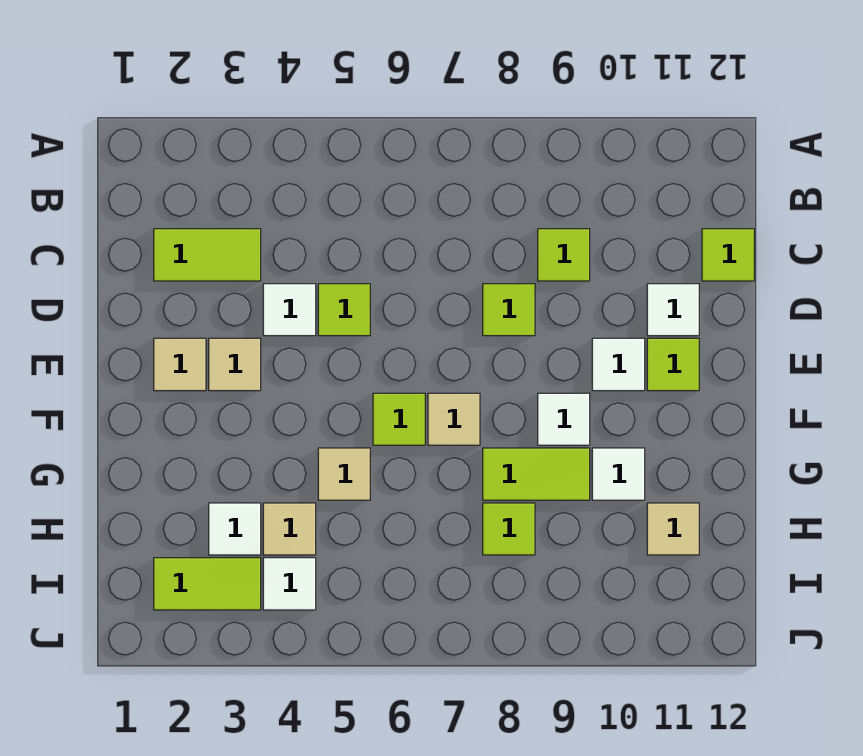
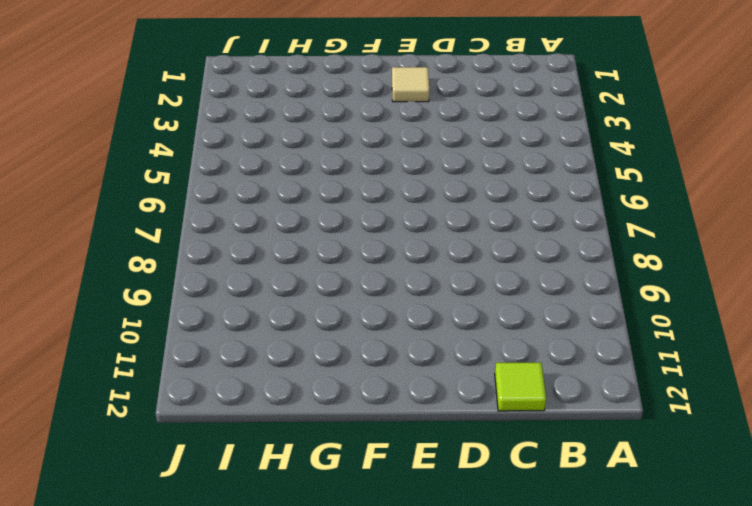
none -> lime 1x2 tile [154,229,261,281]
none -> lime 1x1 tile [538,229,590,281]
none -> white 1x1 tile [263,284,316,336]

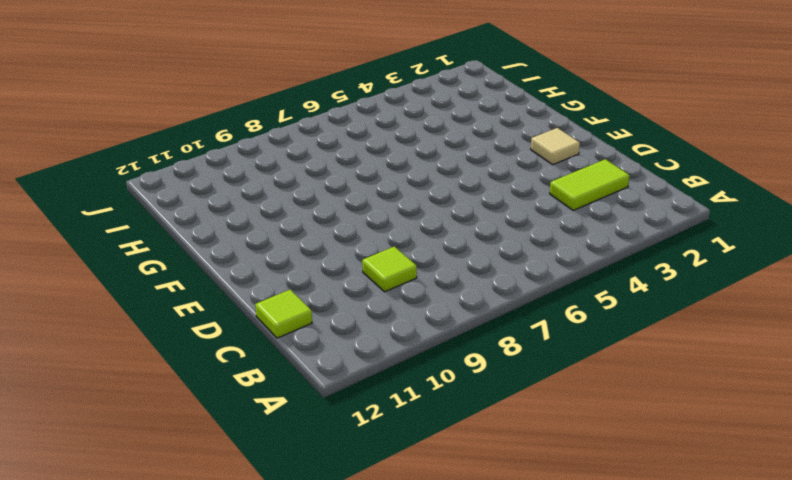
none -> white 1x1 tile [263,284,316,336]
none -> lime 1x1 tile [318,284,370,336]
none -> lime 1x1 tile [483,284,535,336]

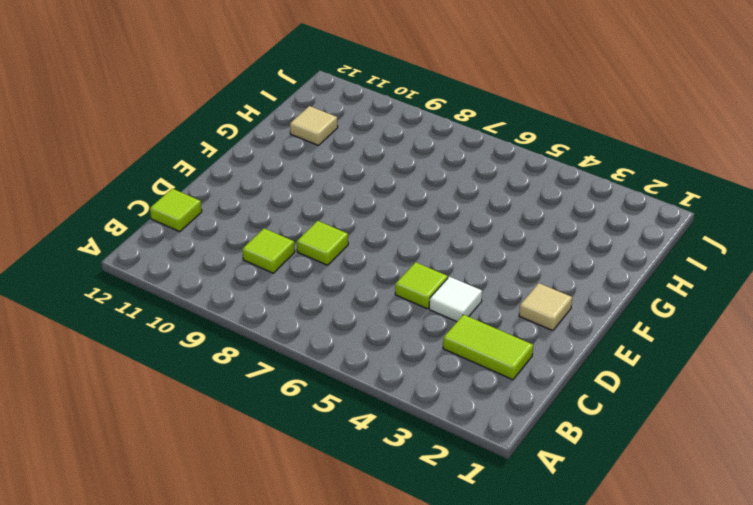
none -> white 1x1 tile [647,284,699,336]
none -> tan 1x1 tile [209,338,261,391]
none -> white 1x1 tile [592,338,645,391]

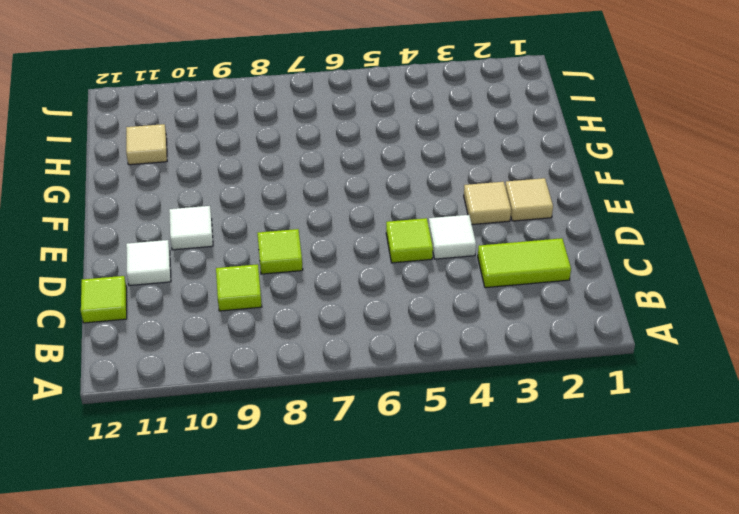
none -> lime 1x1 tile [647,338,699,391]
none -> lime 1x1 tile [373,393,425,445]
none -> tan 1x1 tile [428,393,480,445]

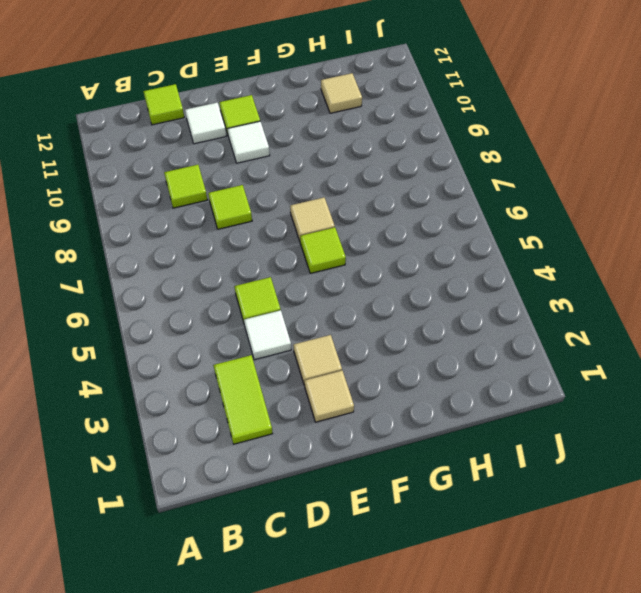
none -> white 1x1 tile [538,393,590,445]
none -> tan 1x1 tile [318,448,370,500]
none -> lime 1x2 tile [483,448,590,500]

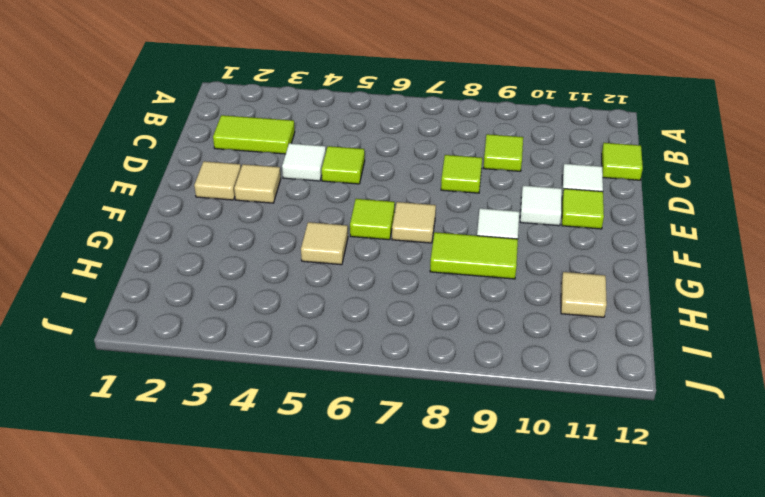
none -> white 1x1 tile [592,448,645,500]
none -> white 1x1 tile [209,503,261,555]
none -> tan 1x1 tile [263,503,316,555]

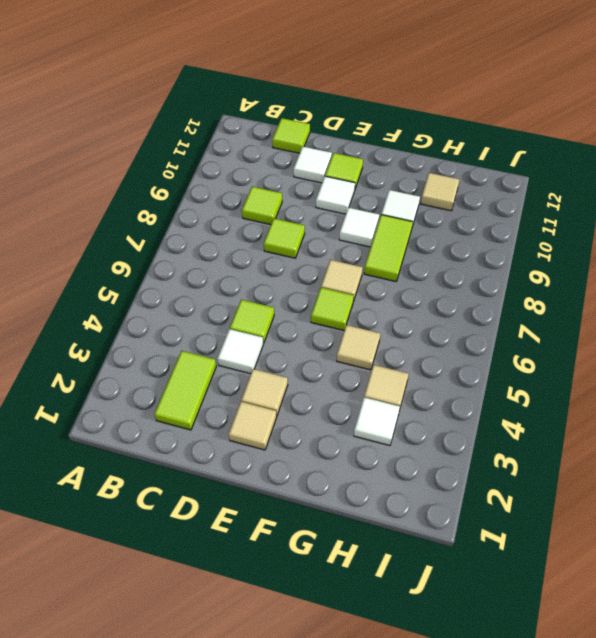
none -> lime 1x1 tile [483,503,535,555]
none -> lime 1x2 tile [154,558,261,610]
none -> white 1x1 tile [263,558,316,610]

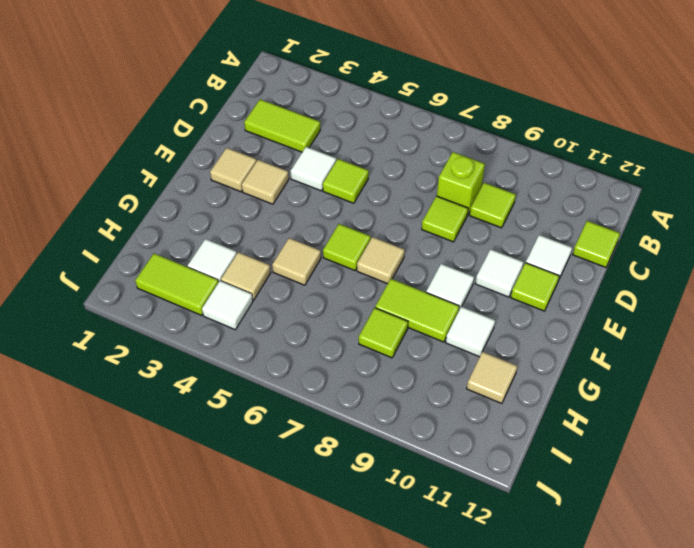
lime 1x1 brick [437,152,485,215] -> none

